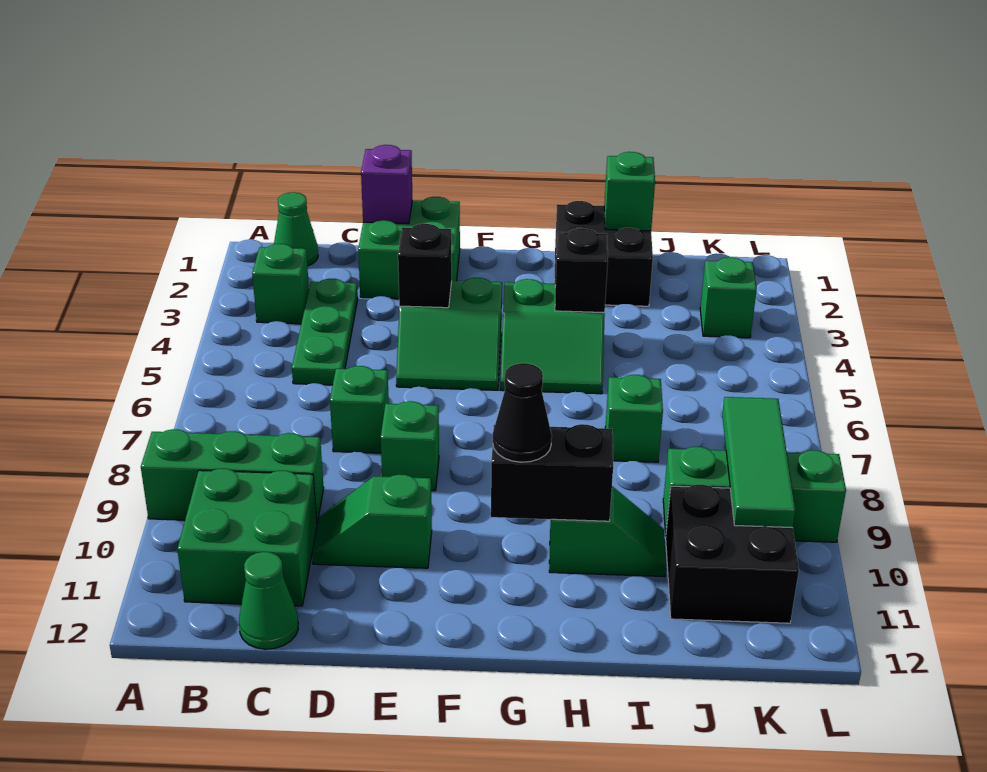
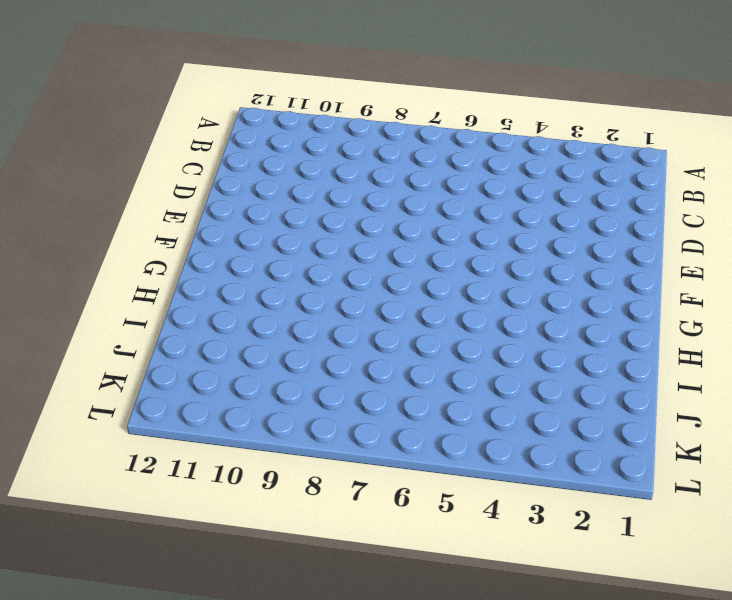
none -> green 1x3 brick [141,429,324,523]
none -> green 1x1 cone [274,192,318,266]
none -> green 1x1 brick [252,244,309,324]

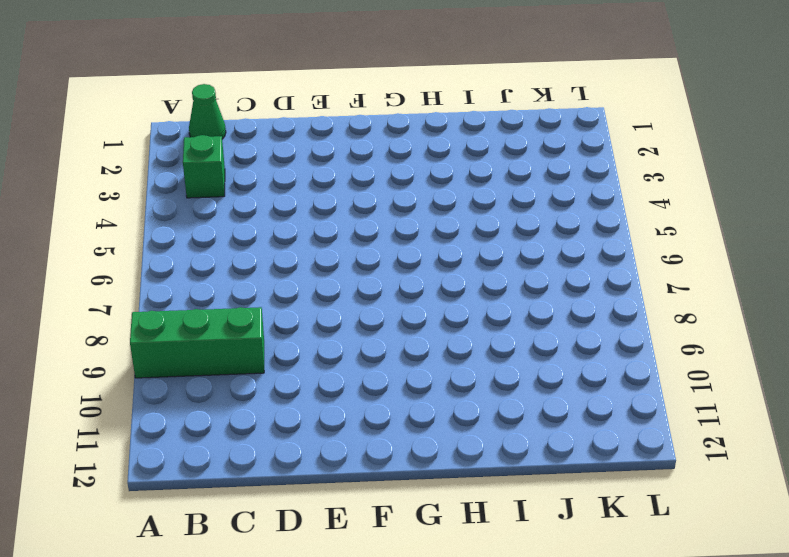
none -> green 2x2 brick [177,469,317,606]
none -> green 1x3 plate [292,279,358,385]
none -> green 1x1 cone [239,552,298,649]

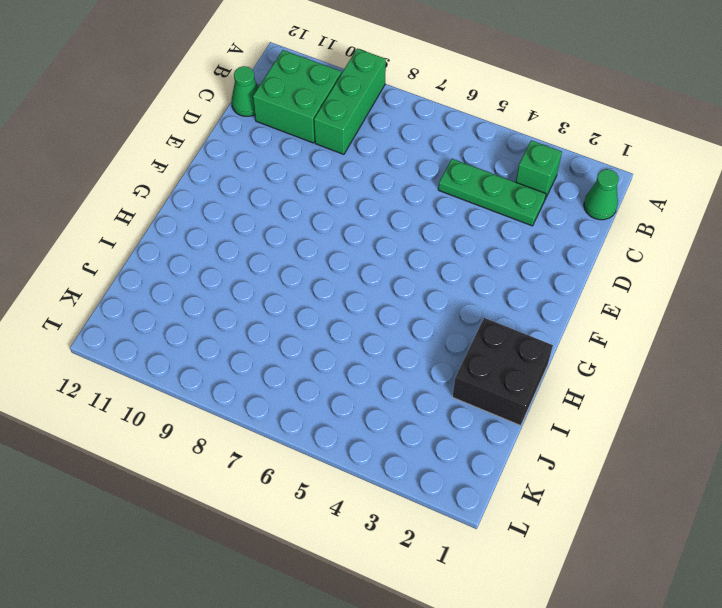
none -> green 2x2 brick [358,197,460,299]
none -> green 1x1 brick [330,366,389,453]
none -> green 1x2 slope [312,474,432,568]

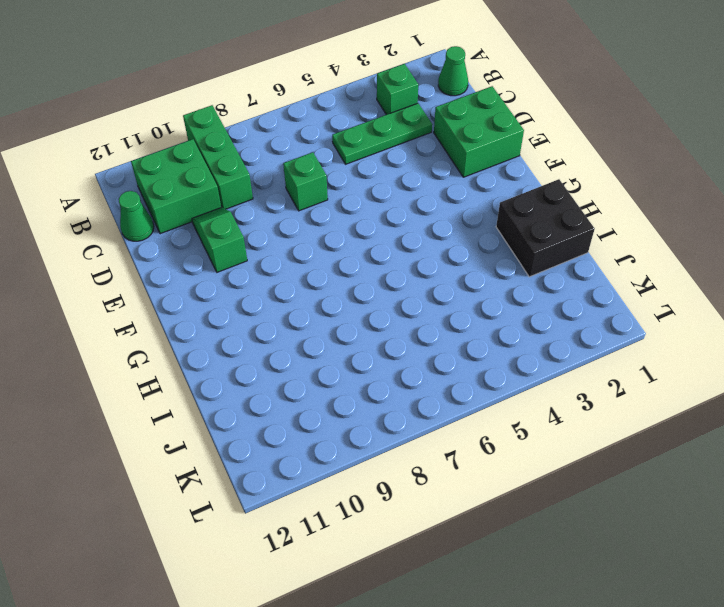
none -> green 2x2 slope [396,278,502,390]
none -> green 1x1 brick [381,401,439,491]
none -> green 2x2 slope [500,279,605,394]

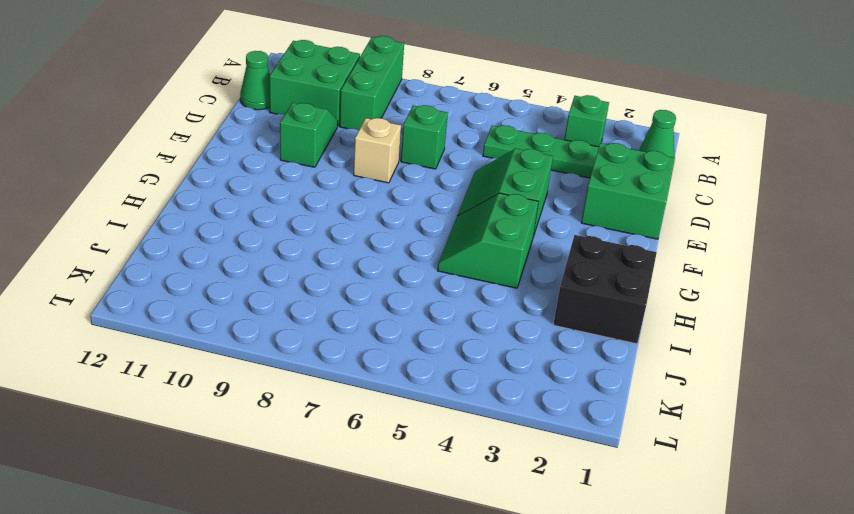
tan 1x1 brick [354,118,401,183] -> green 1x1 brick [381,401,439,491]
none -> green 1x2 slope [549,486,666,577]
none -> green 1x1 brick [605,375,663,462]
none -> green 1x3 brick [663,446,846,542]

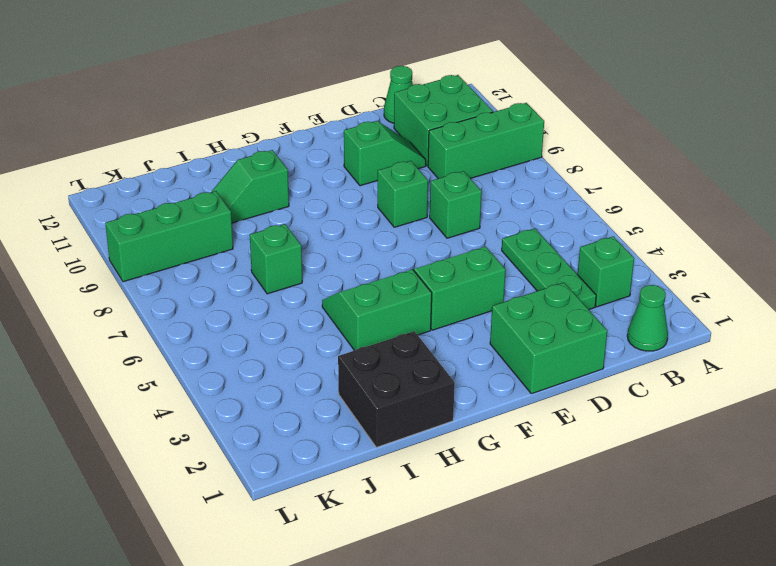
none -> black 2x2 brick [666,484,799,623]
none -> green 1x1 brick [700,257,757,338]
none -> purple 1x1 brick [361,145,412,224]

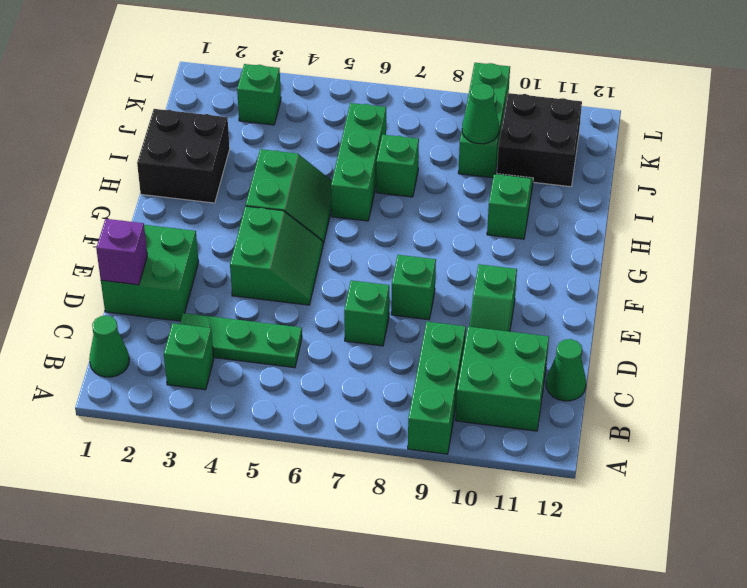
green 1x3 brick [331,103,386,221] -> none
green 1x1 cone [462,83,499,144] -> none
none -> black 1x1 brick [398,224,452,308]
none -> black 1x2 brick [491,424,613,521]
none -> black 1x1 brick [555,228,608,313]

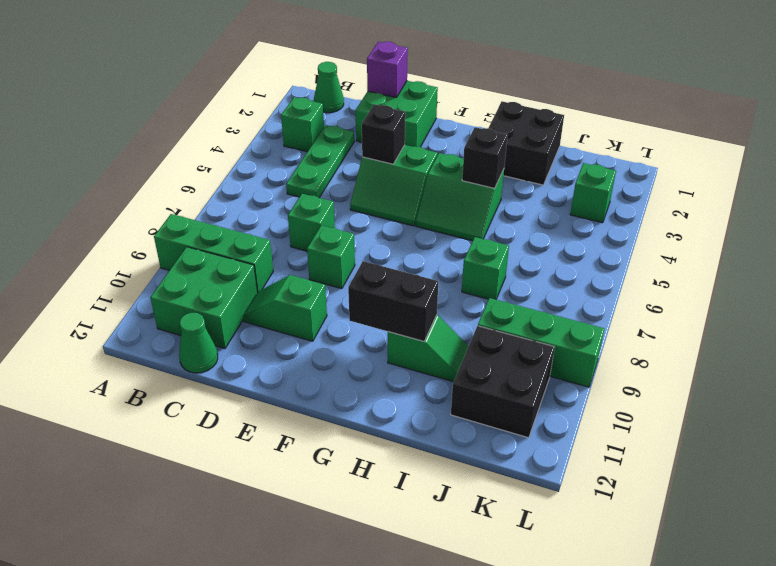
none -> green 1x1 brick [604,152,655,231]
none -> green 1x3 tile [722,397,795,528]
none -> black 1x1 cone [493,363,552,462]

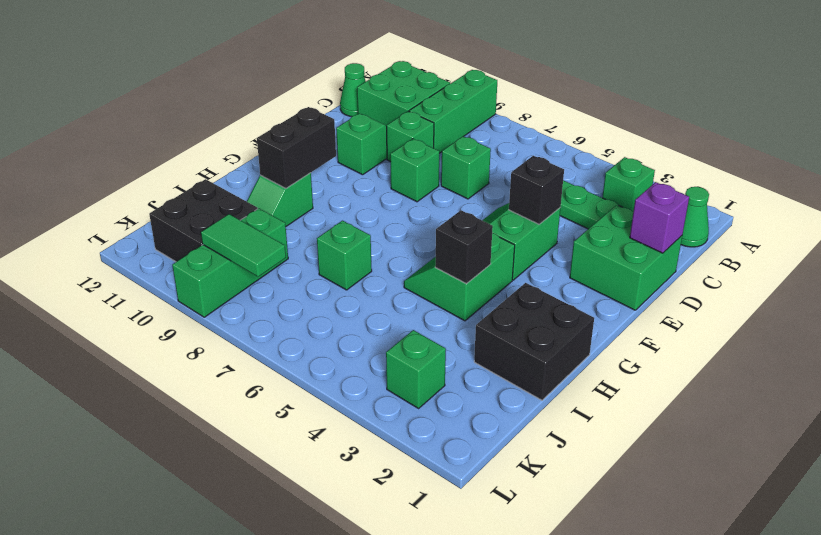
green 1x1 brick [387,111,434,162] -> green 1x1 brick moved to [604,152,655,231]
green 1x2 tile [201,214,286,277] -> green 1x3 tile [722,397,795,528]
none -> black 1x1 cone [493,363,552,462]

